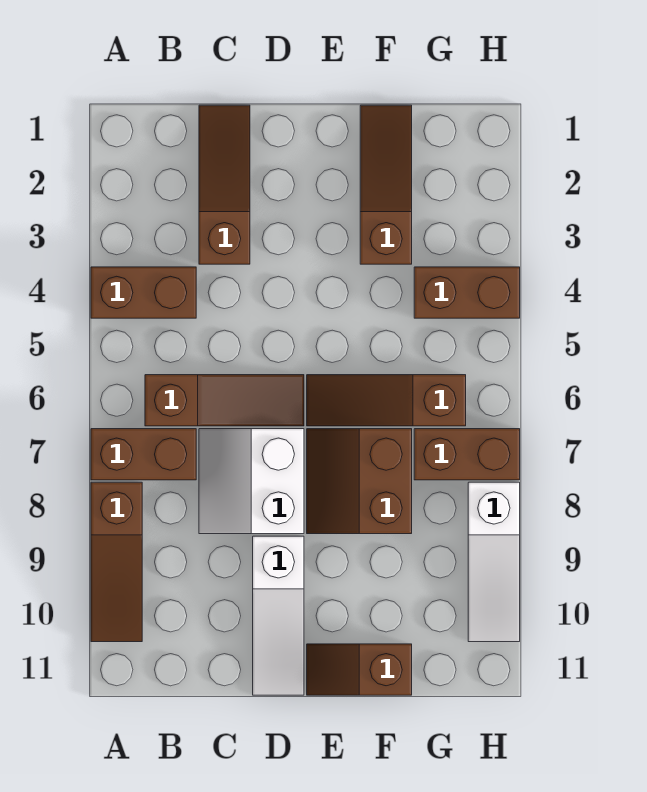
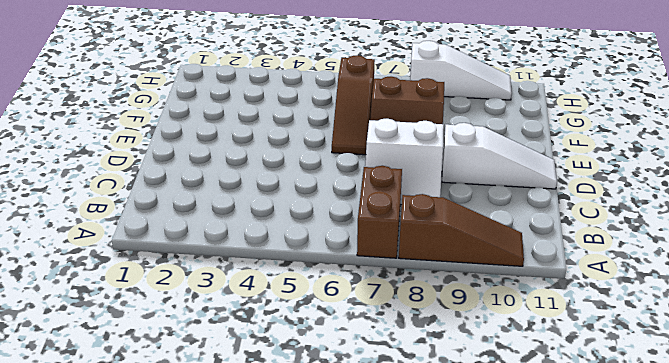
none -> brown 1x2 brick [91,267,196,318]
none -> brown 1x3 slope [145,375,304,426]
none -> brown 1x3 slope [199,105,250,264]

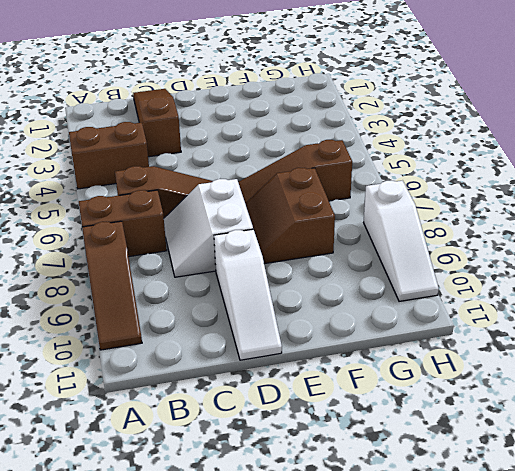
none -> brown 1x2 slope [307,644,412,695]
none -> brown 1x3 slope [360,105,412,264]
none -> brown 1x2 brick [414,267,520,318]

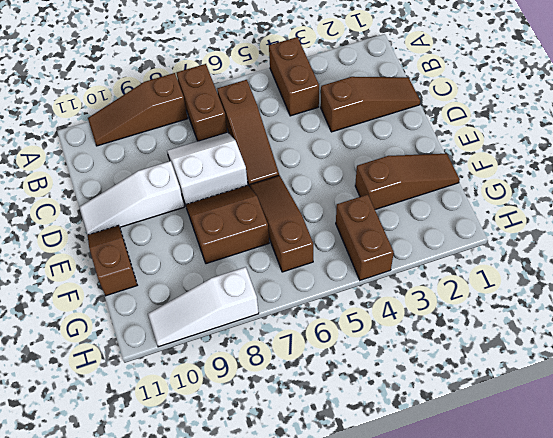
none -> brown 1x2 brick [414,429,520,480]

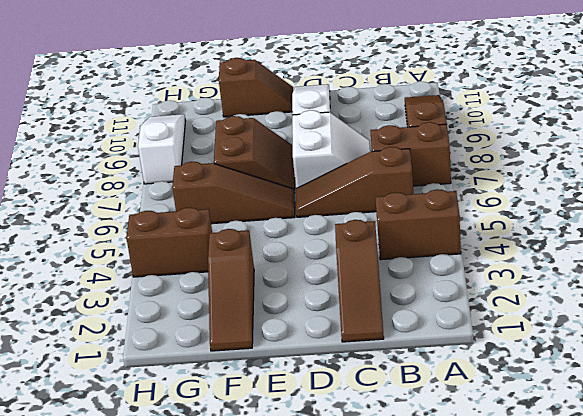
none -> brown 1x2 brick [414,429,520,480]

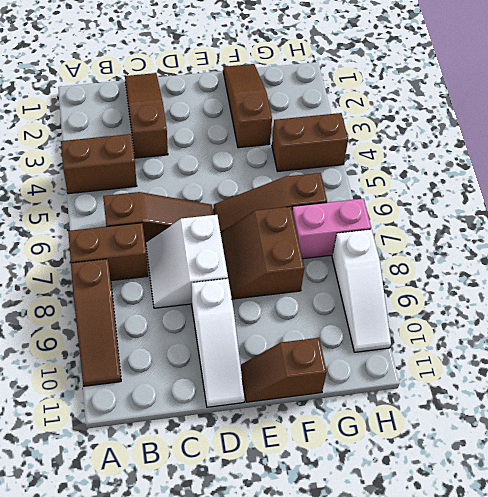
pink 1x2 brick [292,199,371,259] -> brown 1x2 brick [414,429,520,480]

